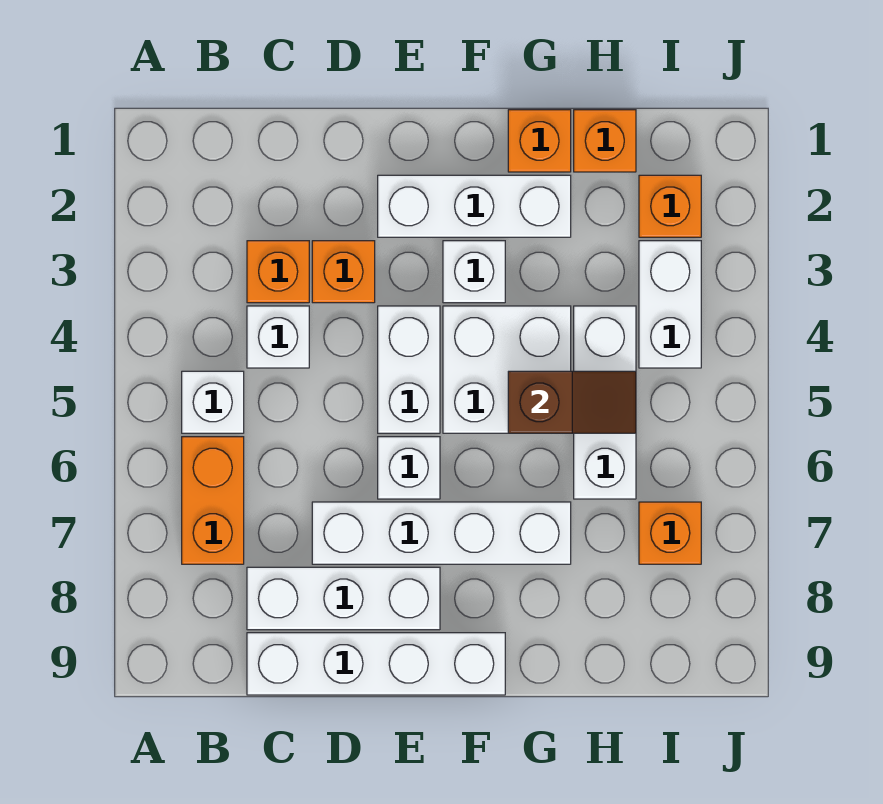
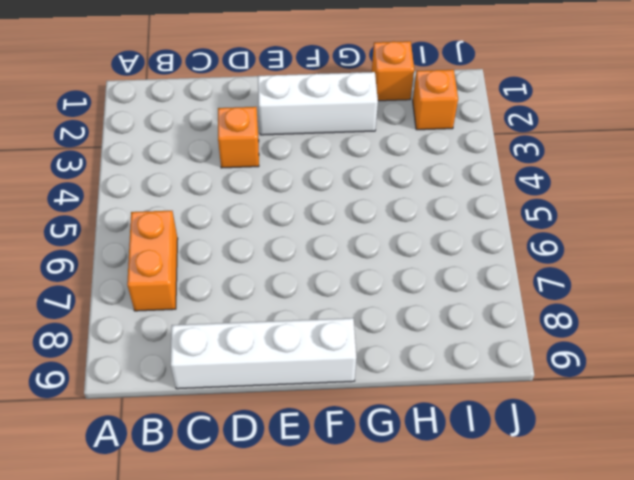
none -> white 1x1 brick [182,371,244,433]
none -> orange 1x1 brick [247,241,309,303]
none -> white 1x1 brick [247,306,309,368]

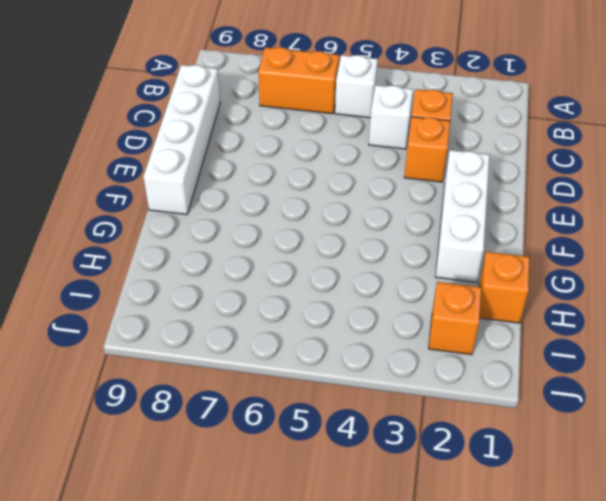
none -> white 1x3 brick [247,567,440,630]
none -> white 1x4 brick [312,502,571,564]
none -> white 1x2 brick [378,306,440,433]

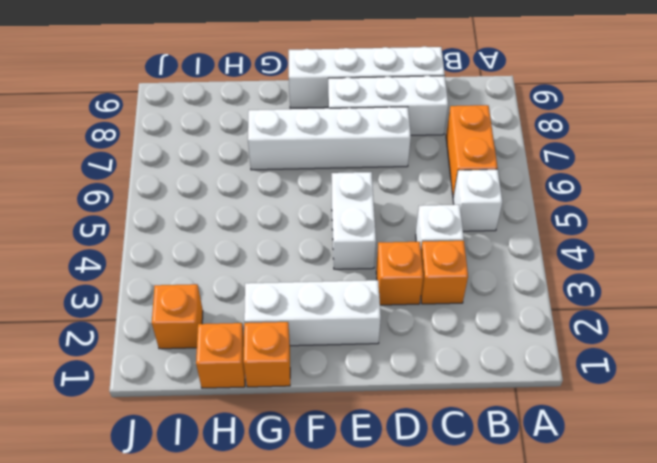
none -> white 1x1 brick [378,437,440,499]
none -> white 1x1 brick [443,241,505,303]
none -> white 2x2 brick [443,306,571,433]

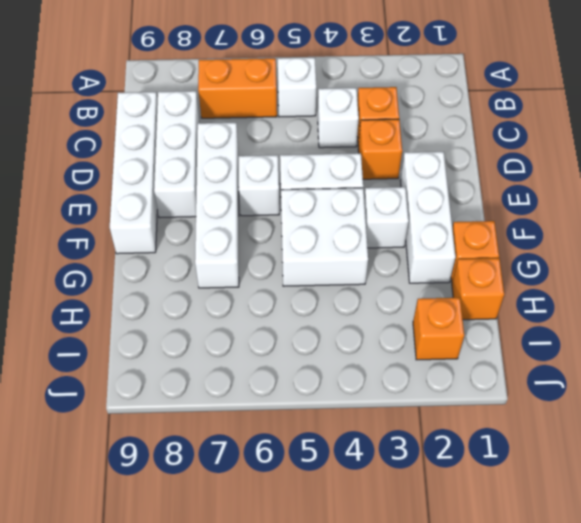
none -> white 1x3 brick [574,306,636,499]
none -> white 1x2 brick [639,241,701,368]
none -> orange 1x1 brick [639,502,701,564]

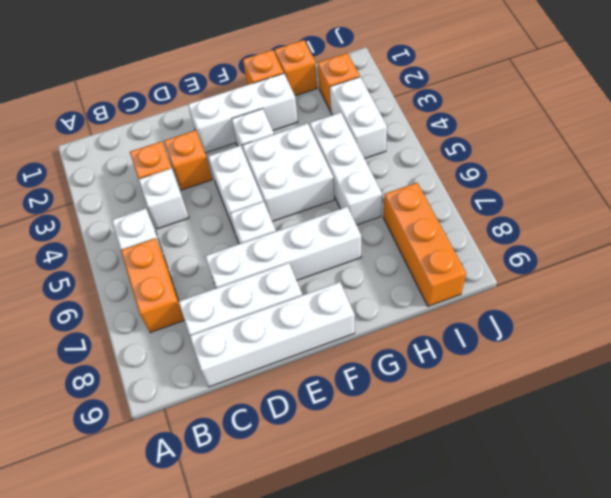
orange 1x3 brick [383,183,466,306] -> orange 1x1 brick [639,502,701,564]
none -> brown 1x2 slope [508,371,636,433]

